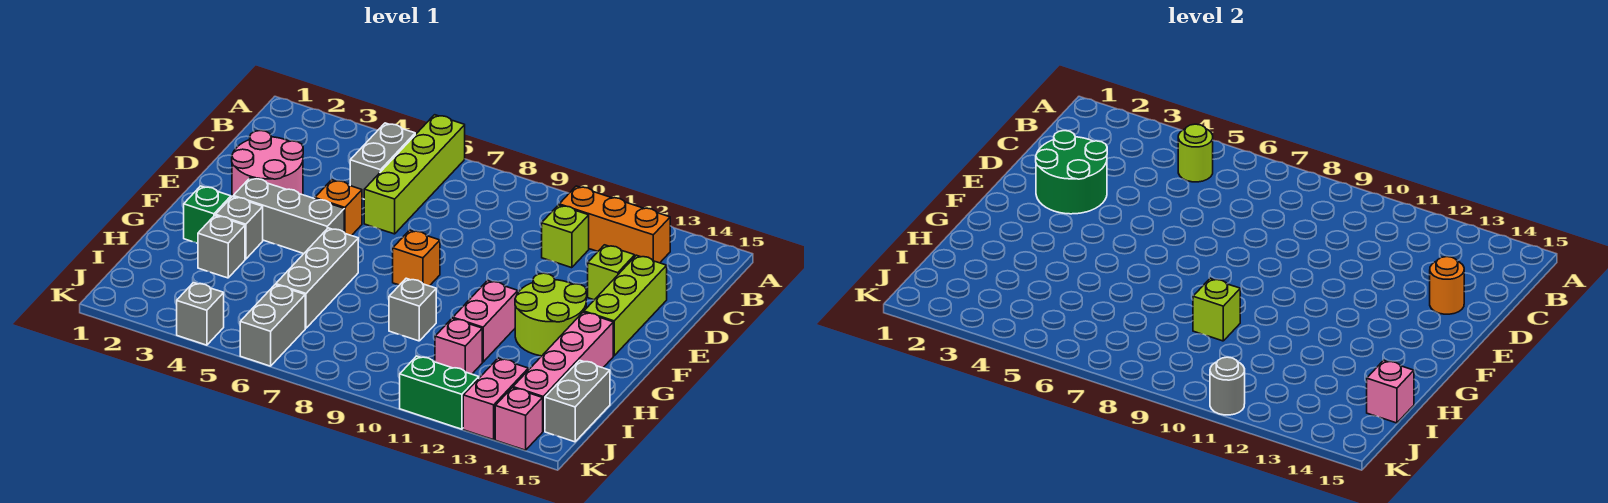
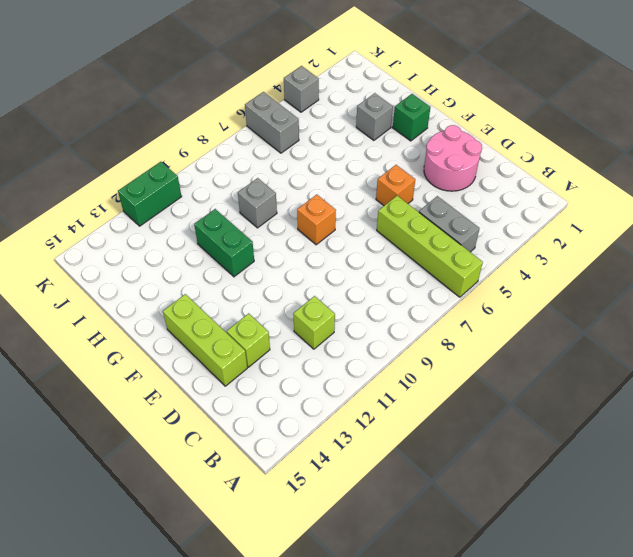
green 1x2 brick [194,209,254,277] -> pink 1x2 brick [453,281,518,362]
none -> orange 1x3 brick [559,186,670,263]
none -> grey 1x3 brick [233,178,344,254]
none -> lime 2x2 round brick [515,273,587,356]
none -> grey 1x1 brick [216,196,263,259]

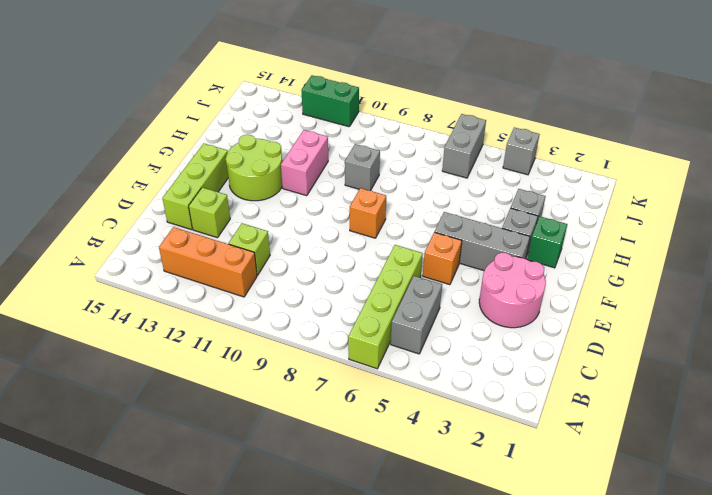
none -> grey 1x3 brick [276,228,358,328]
none -> pink 1x4 brick [513,312,613,431]
none -> pink 1x1 brick [435,318,482,374]
none -> grey 1x2 brick [545,360,610,442]

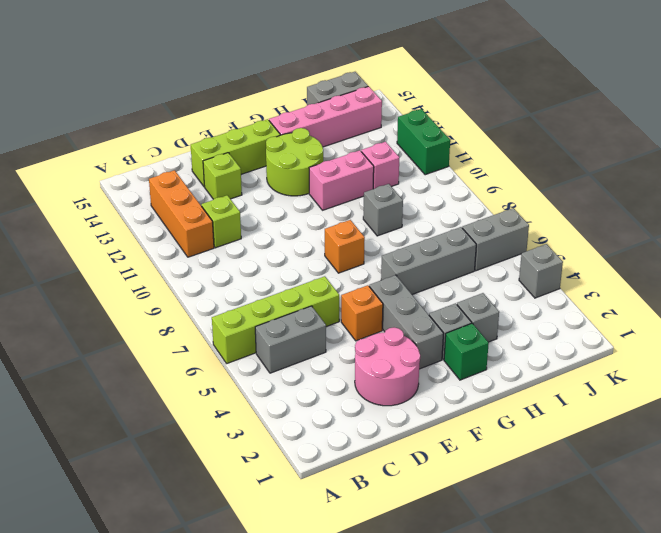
none -> pink 1x2 brick [463,358,528,440]
none -> pink 1x1 brick [495,388,543,450]
none -> lime 1x1 round brick [1178,124,1213,182]
none -> green 2x2 round brick [1036,131,1107,214]

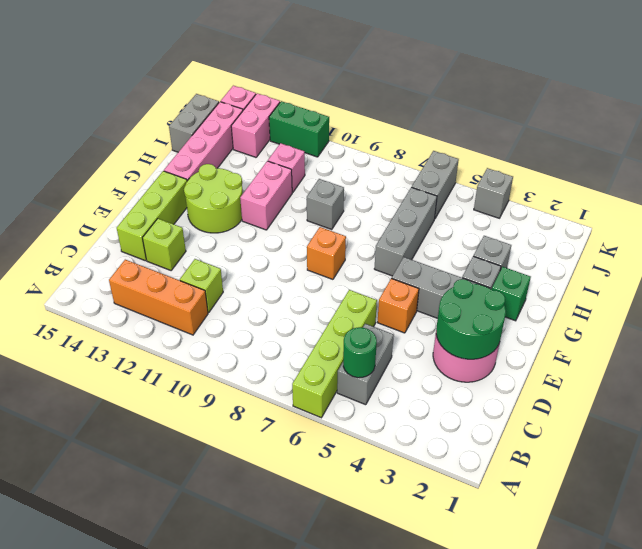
green 1x1 round brick [343,327,377,378] -> lime 1x1 round brick [1178,124,1213,182]
none -> orange 1x1 round brick [1430,257,1464,314]
none -> lime 1x1 brick [1193,278,1240,341]
none -> pink 1x1 brick [1367,360,1414,423]
none -> grey 1x1 round brick [1210,357,1245,415]

